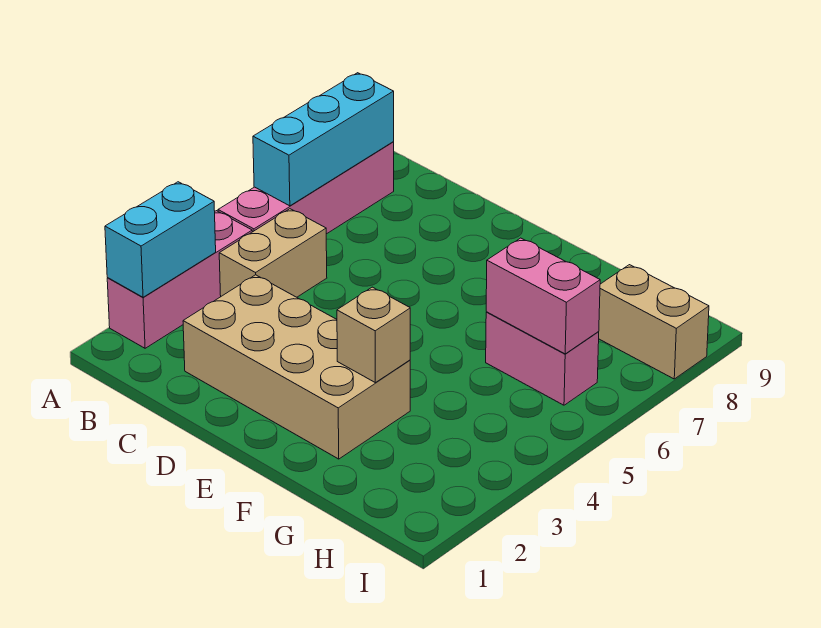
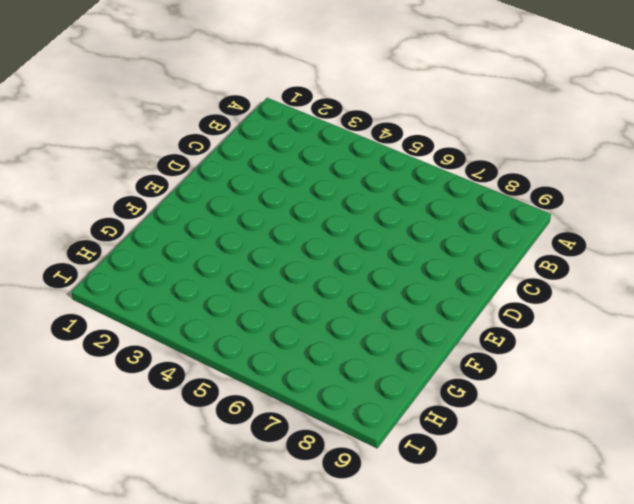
none -> pink 1x3 brick [107,211,252,348]
none -> pink 1x4 brick [218,142,394,234]

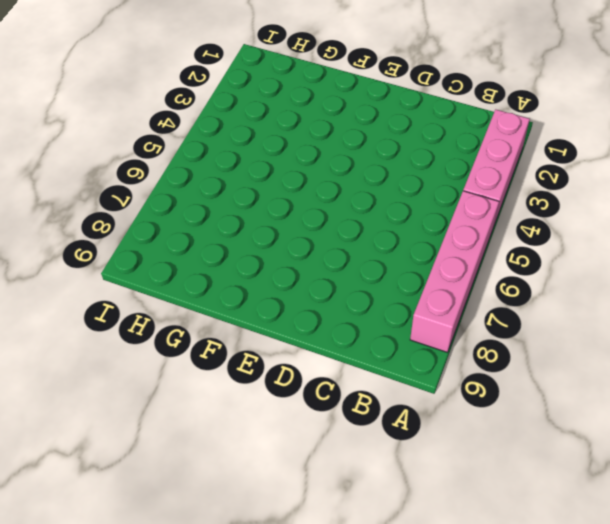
none -> tan 1x2 brick [219,209,327,297]
none -> tan 2x4 brick [183,275,410,459]

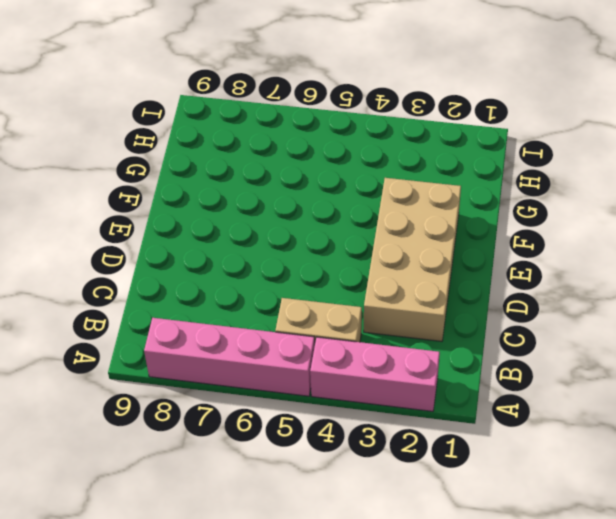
none -> pink 1x2 brick [486,312,599,405]
none -> tan 1x2 brick [599,265,709,379]

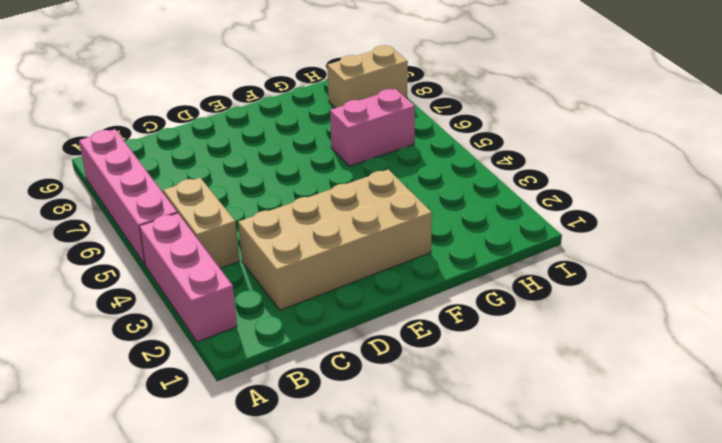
none -> cyan 1x2 brick [105,182,216,297]
none -> cyan 1x3 brick [253,73,394,206]

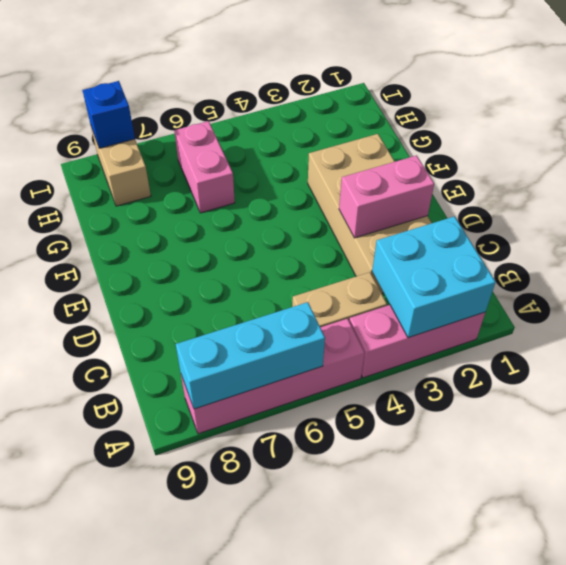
cyan 2x2 brick [372,216,496,338] -> cyan 1x2 brick [105,182,216,297]
pink 1x2 brick [339,155,434,238] -> pink 1x2 brick turned to [486,238,600,354]
blue 1x1 brick [82,81,135,148] -> none
none -> tan 1x1 brick [337,287,410,383]

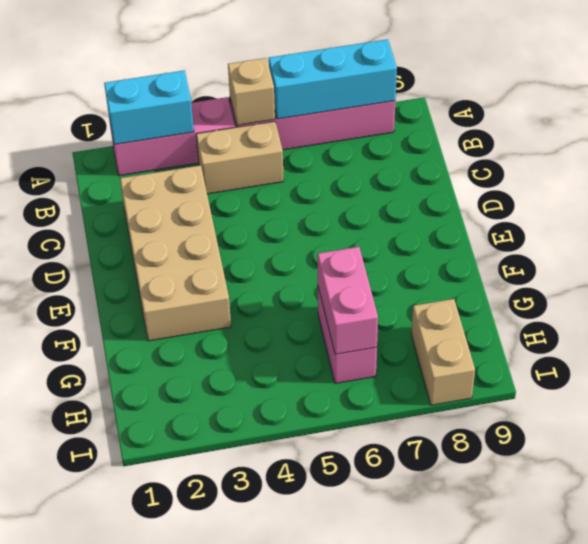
tan 1x1 brick [228,58,275,125] -> tan 1x1 brick moved to [337,287,410,383]

